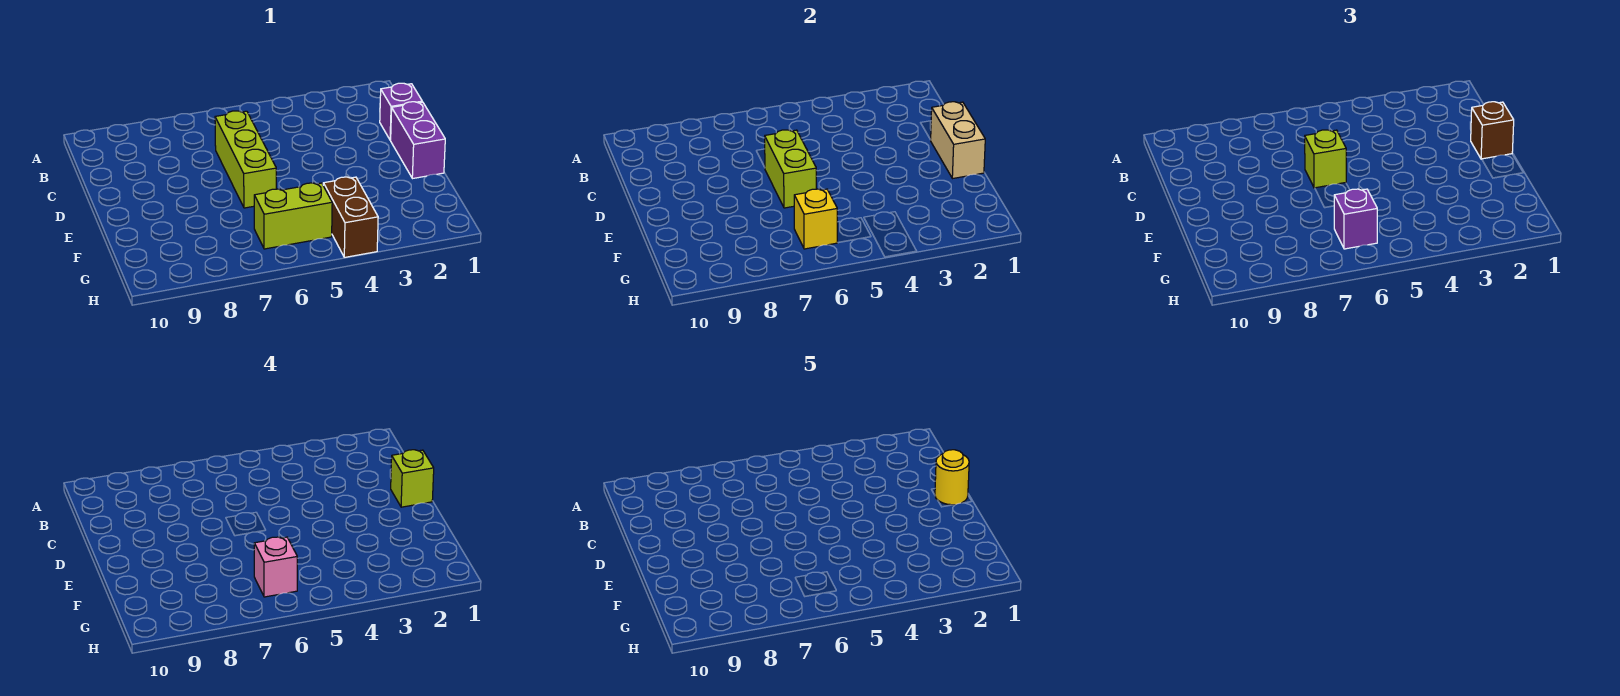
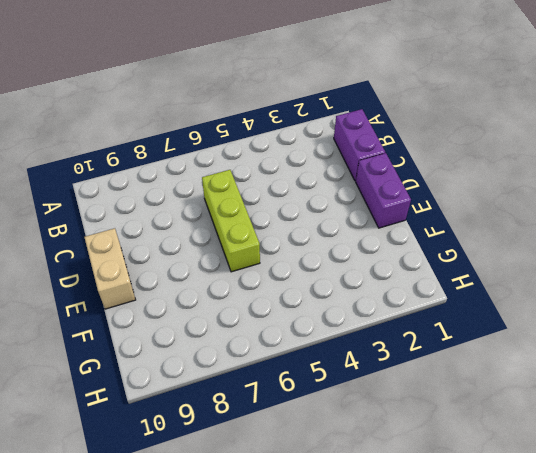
purple 1x2 brick [334,109,385,181] -> purple 1x1 brick [380,83,422,140]
tan 1x2 brick [84,228,136,309] -> tan 1x2 brick moved to [930,102,985,179]
none -> brown 1x2 brick [323,177,378,257]
none -> lime 1x2 brick [254,183,332,249]
none -> lime 1x2 brick [765,130,816,208]

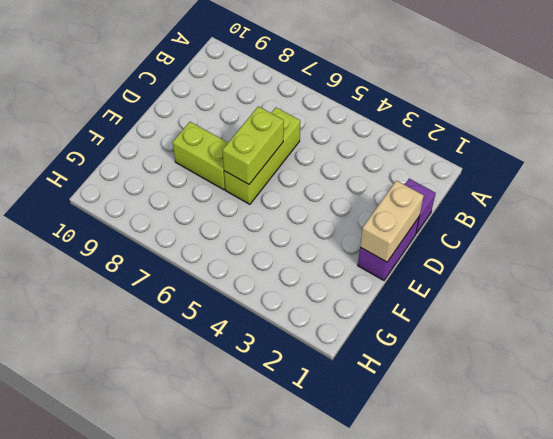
lime 1x2 brick [173,122,228,190] -> lime 1x2 brick moved to [254,183,332,249]
none -> brown 1x2 brick [323,177,378,257]
none -> yellow 1x1 brick [794,189,838,249]
none -> brown 1x1 brick [1471,102,1514,159]

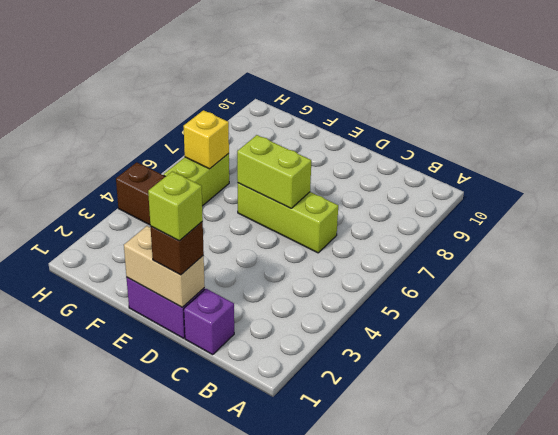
none -> lime 1x1 brick [1305,130,1346,188]
none -> purple 1x1 brick [1334,189,1377,249]
none -> pink 1x1 brick [254,537,297,597]

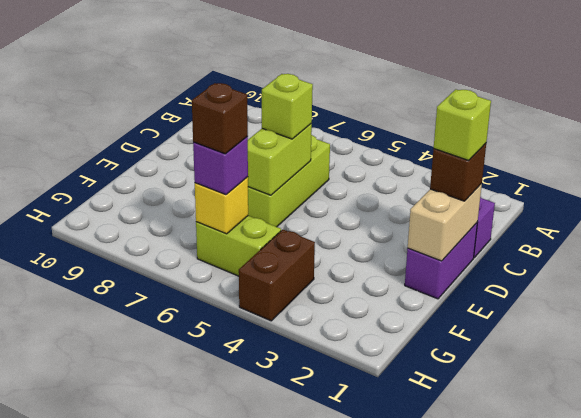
brown 1x1 brick [192,83,248,154] -> pink 1x1 brick [254,537,297,597]
none -> yellow 1x1 round brick [935,450,969,505]

